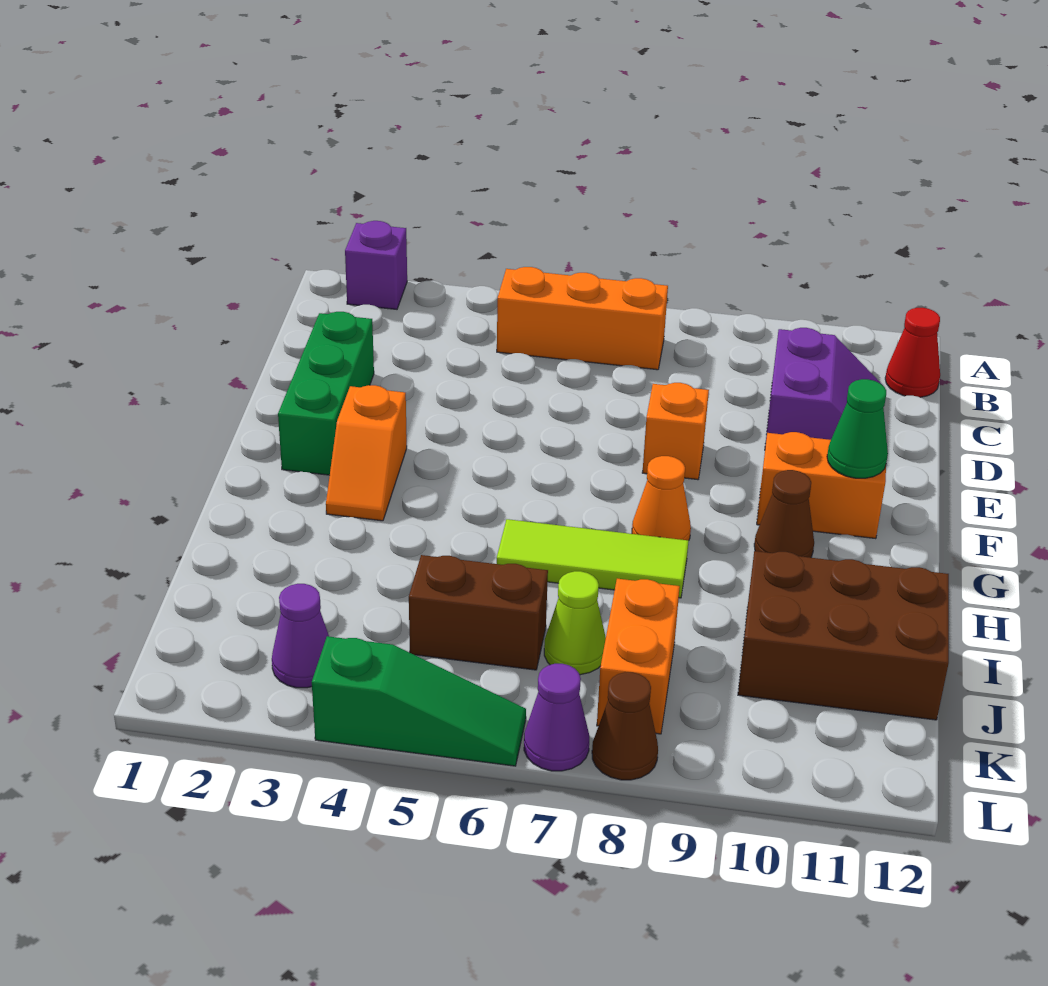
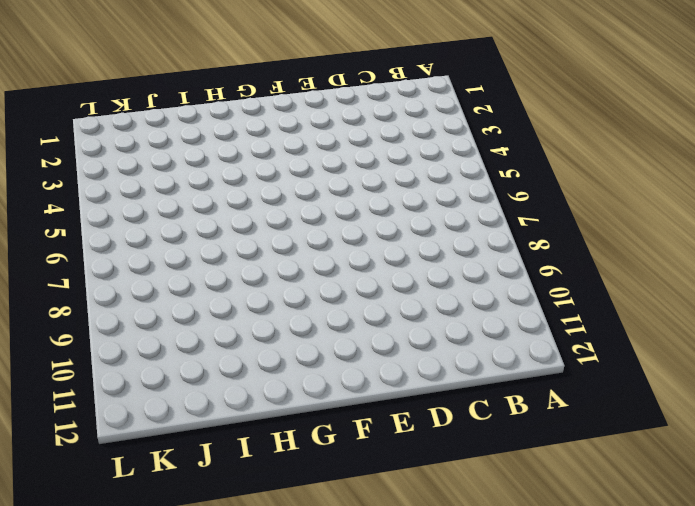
none -> purple 1x1 brick [345,221,407,309]
none -> orange 1x3 brick [497,267,668,370]
none -> red 1x1 cone [885,308,940,397]

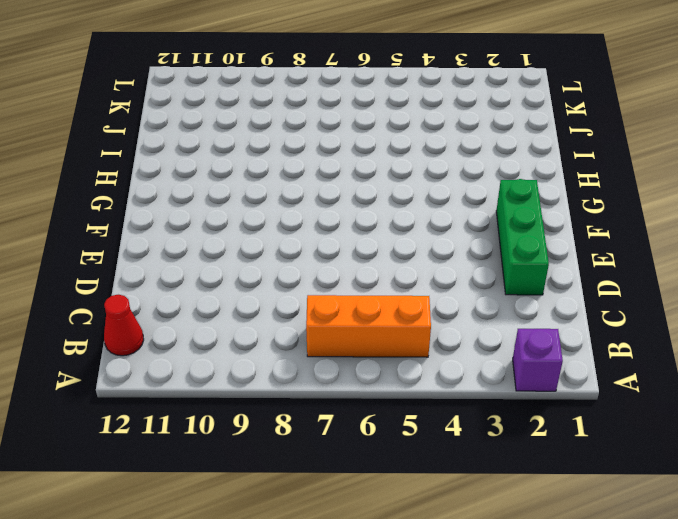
none -> purple 2x2 slope [765,328,881,447]
none -> orange 1x1 brick [642,383,709,480]
none -> orange 1x2 slope [326,385,407,521]

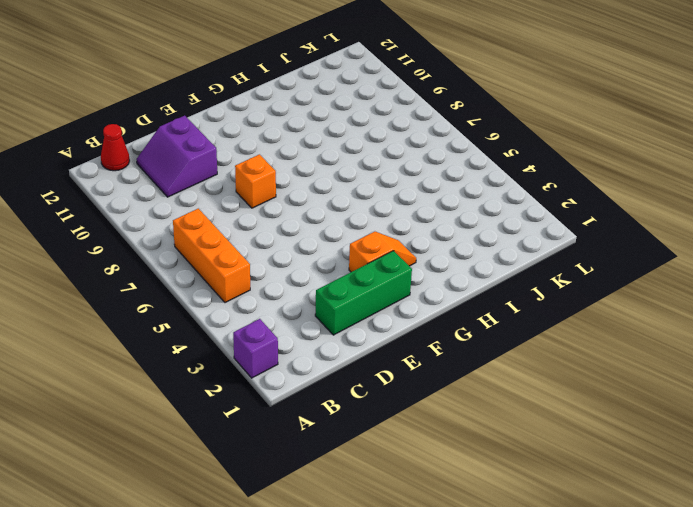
purple 2x2 slope [137,116,217,197] -> purple 2x2 slope turned to [765,328,881,447]
none -> orange 1x2 brick [757,432,886,539]
none -> orange 1x1 cone [632,456,691,540]
none -> brown 1x1 cone [754,470,814,558]

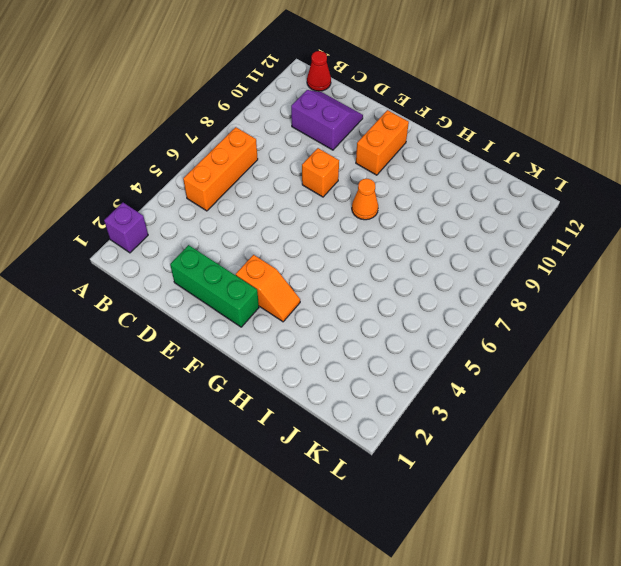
none -> brown 1x1 cone [754,470,814,558]
none -> lime 1x3 tile [497,519,689,598]
none -> brown 2x3 brick [738,551,949,720]

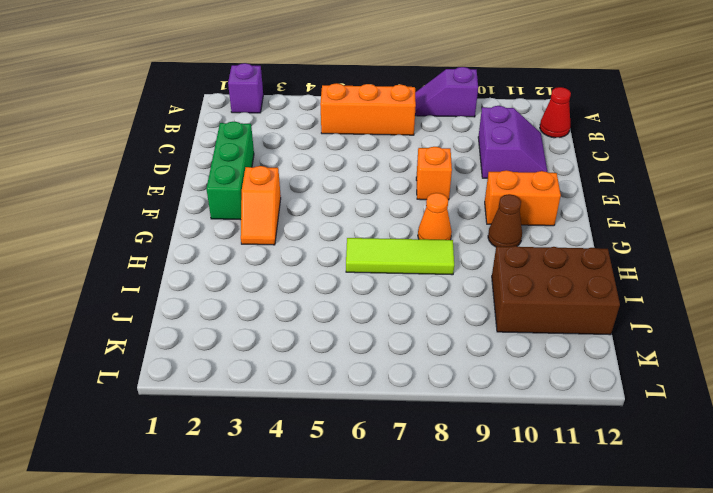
purple 1x2 slope [415,67,478,117] -> none
none -> brown 1x2 brick [409,555,548,670]
none -> lime 1x1 cone [544,571,606,675]
none -> orange 1x2 brick [597,579,680,734]

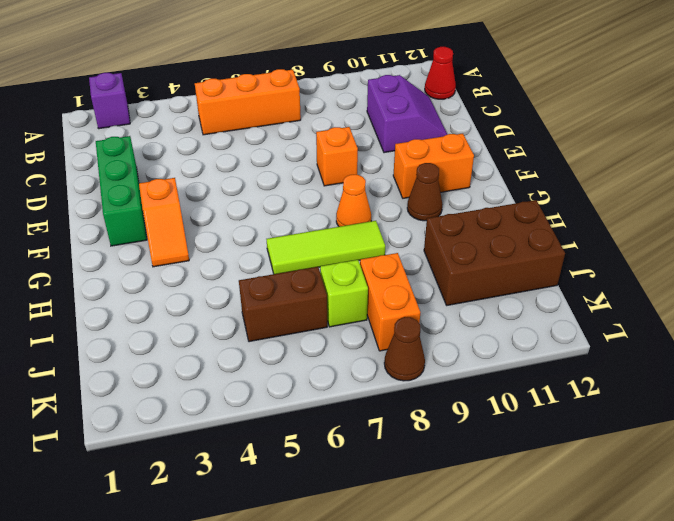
lime 1x1 brick [320,260,368,327] -> lime 1x1 cone [544,571,606,675]
none -> purple 1x1 cone [272,584,329,688]
none -> green 1x3 slope [312,636,526,766]
none -> purple 1x1 cone [524,664,589,771]

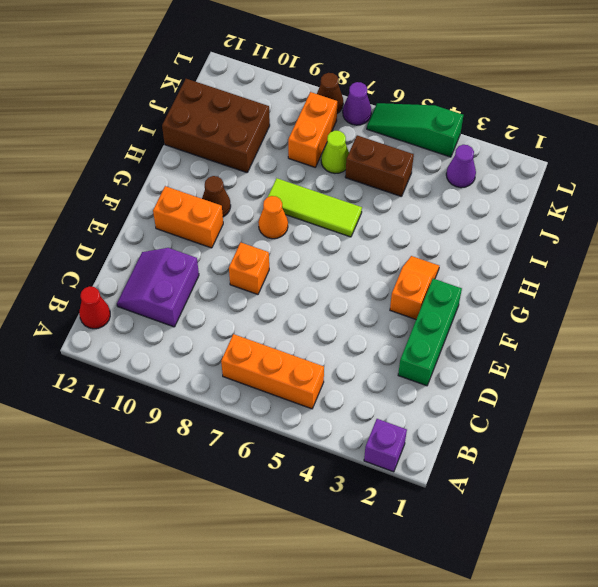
none -> green 1x1 cone [827,379,888,478]

